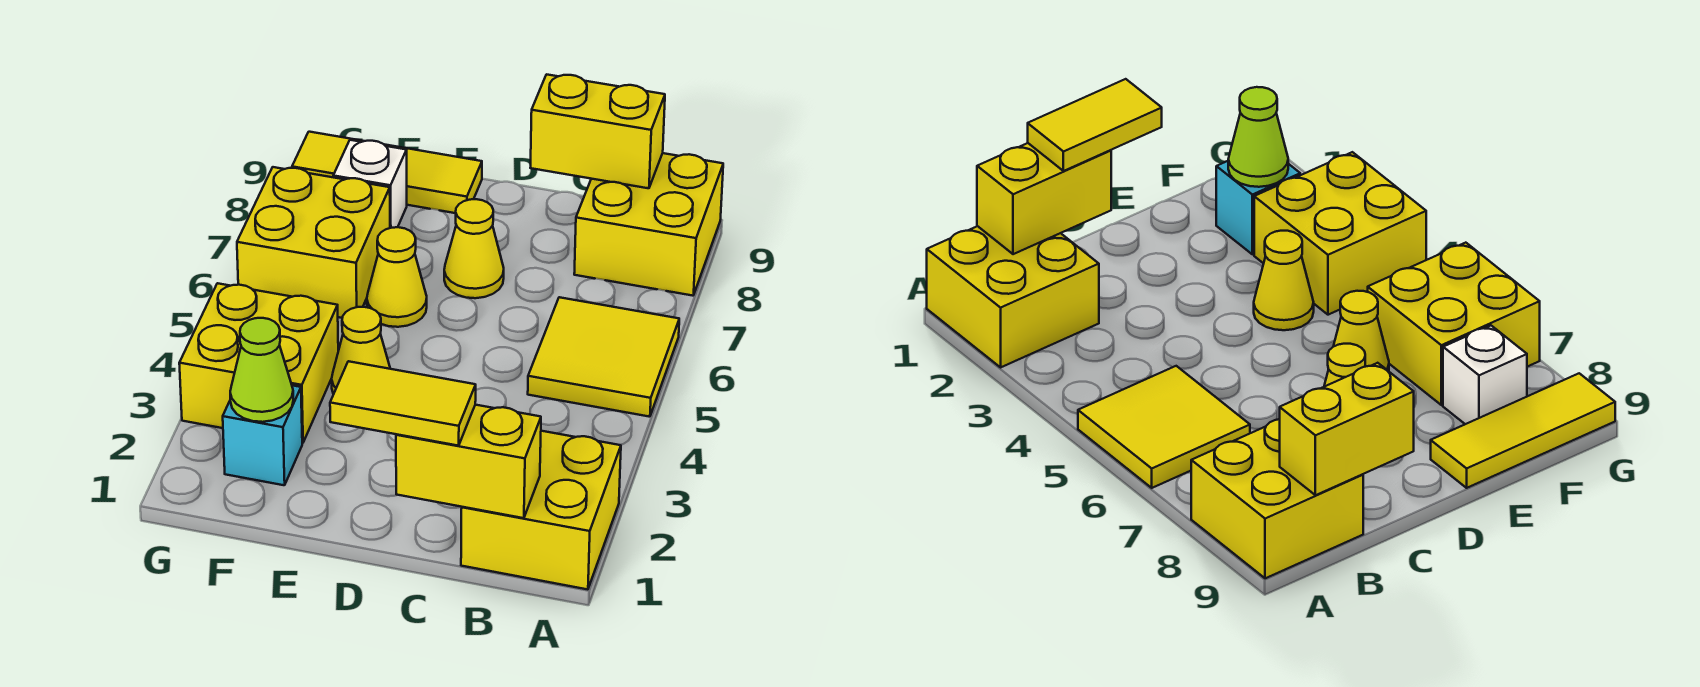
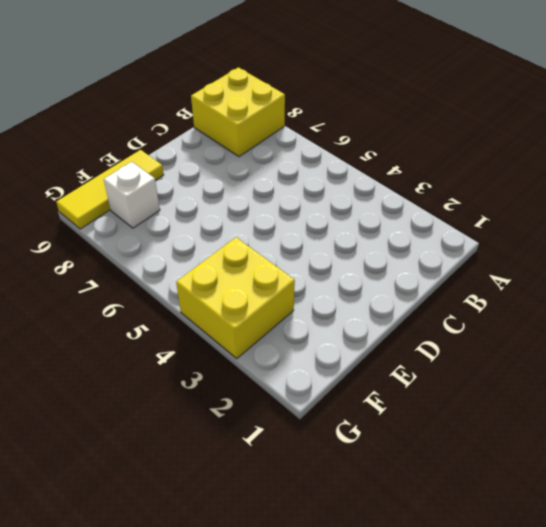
none -> yellow 2x2 brick [461,431,621,589]
none -> yellow 2x2 tile [528,297,679,417]
none -> yellow 1x1 cone [444,199,504,298]

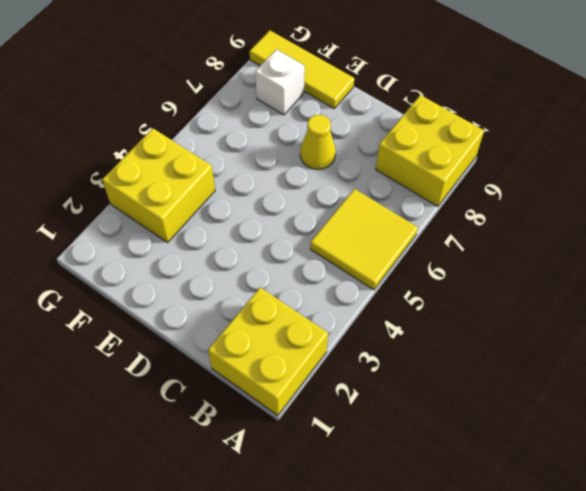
none -> yellow 1x1 cone [332,307,390,394]
none -> yellow 1x1 cone [367,227,427,327]
none -> cyan 1x1 brick [223,385,302,485]

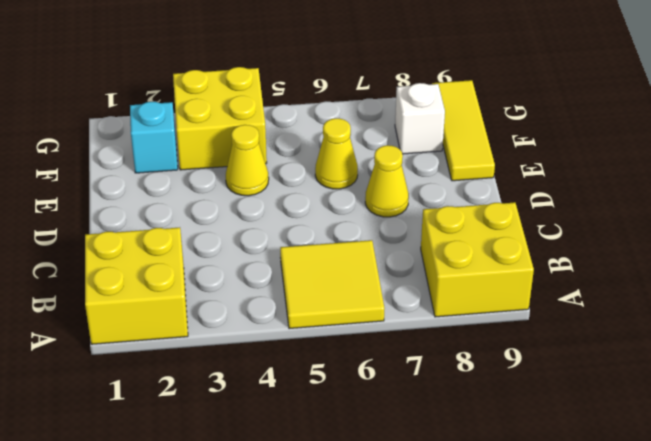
none -> yellow 2x2 brick [237,167,390,318]
none -> yellow 1x2 brick [396,405,541,518]
none -> yellow 1x2 brick [530,74,665,188]

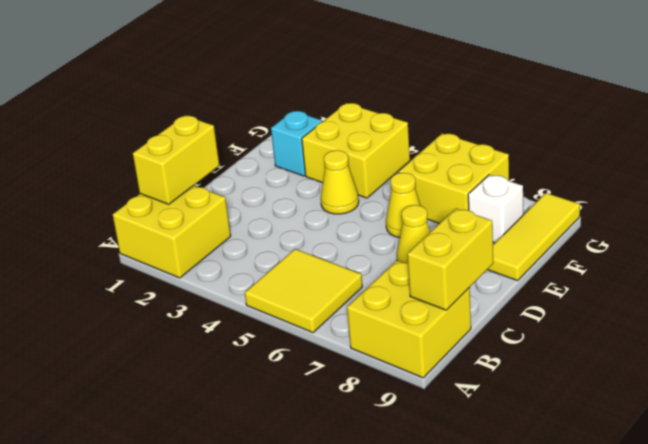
none -> lime 1x1 cone [230,318,293,422]
none -> yellow 1x2 tile [330,361,476,446]

